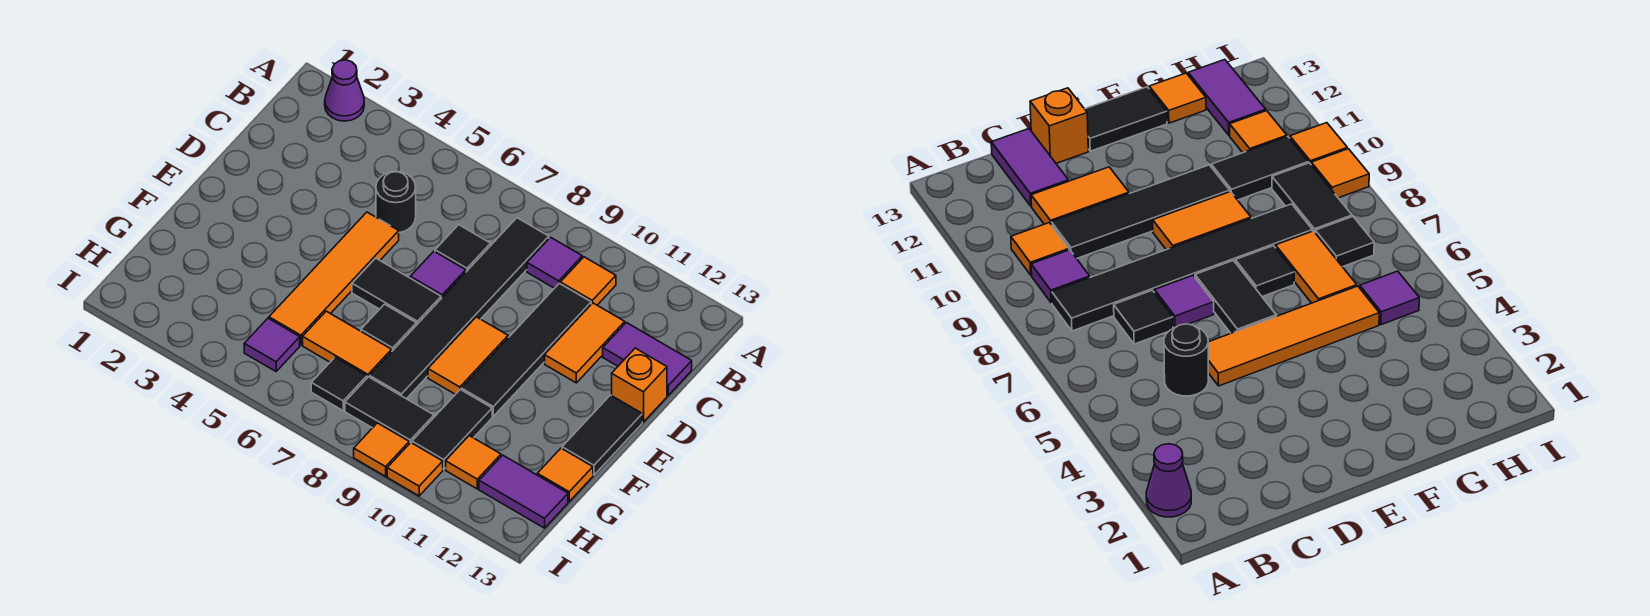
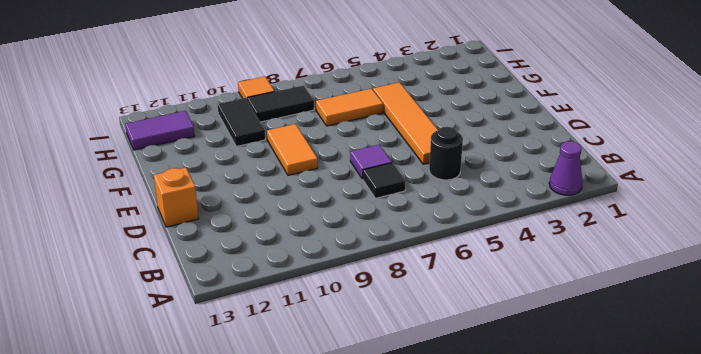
none -> black 1x6 tile [370,218,549,399]
none -> purple 1x1 tile [527,237,582,288]
none -> orange 1x1 tile [560,257,616,305]

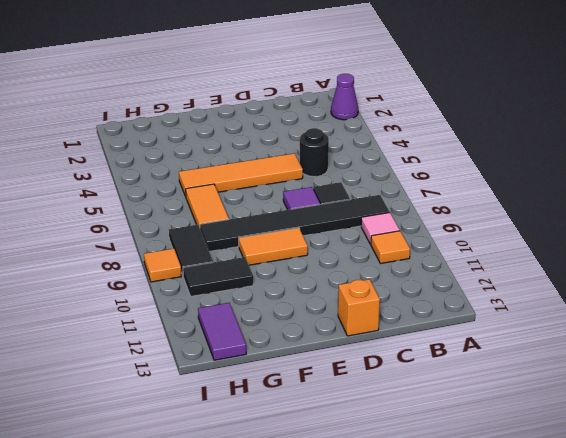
pink 1x1 tile [361,213,400,245] -> purple 1x1 tile [527,237,582,288]
none -> black 1x4 tile [461,283,591,416]
none -> orange 1x2 tile [545,303,625,383]
none -> purple 1x2 tile [603,323,692,395]

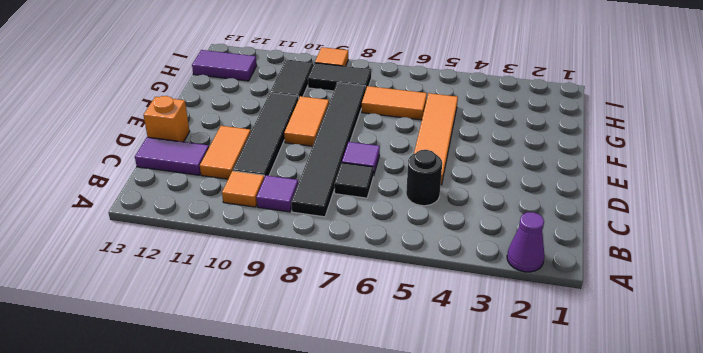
none -> black 1x2 tile [352,258,441,325]
none -> black 1x2 tile [562,395,642,475]
none -> black 1x1 tile [361,304,416,351]

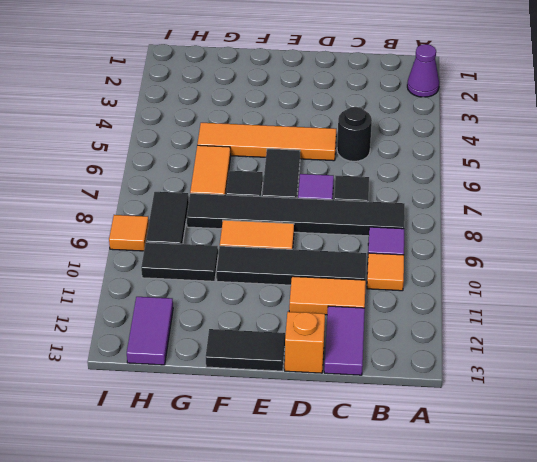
none -> orange 1x1 tile [537,448,593,501]
none -> purple 1x1 tile [244,318,300,371]
none -> black 1x1 tile [311,358,367,411]

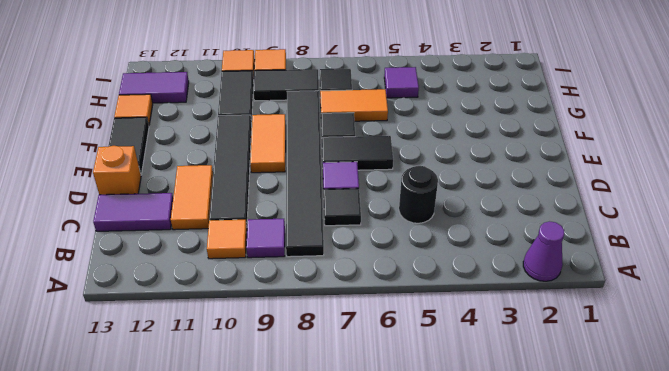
none -> orange 1x4 tile [269,212,399,345]
none -> orange 1x1 tile [446,436,501,489]

